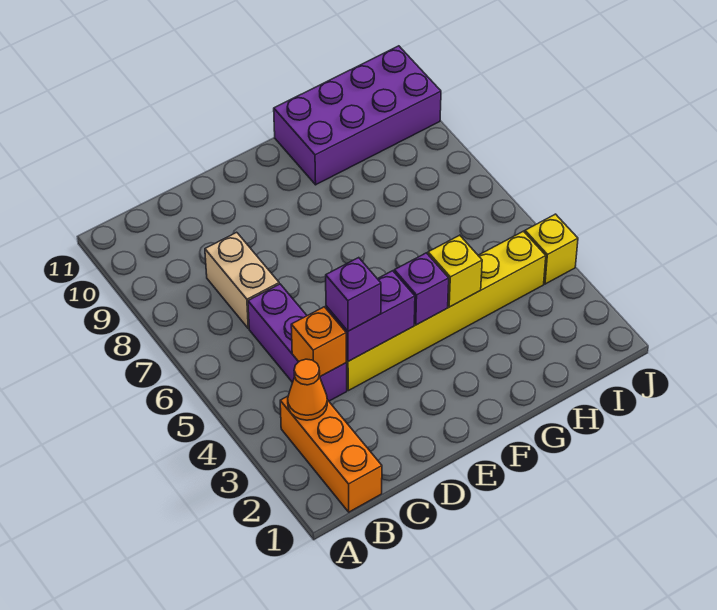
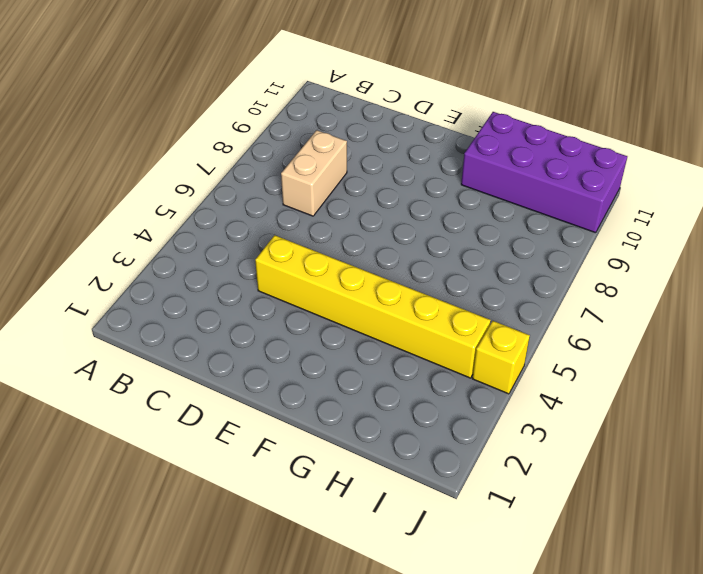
none -> orange 1x3 brick [280,396,382,512]
none -> purple 1x3 brick [248,284,347,401]
none -> orange 1x1 cone [288,359,327,420]

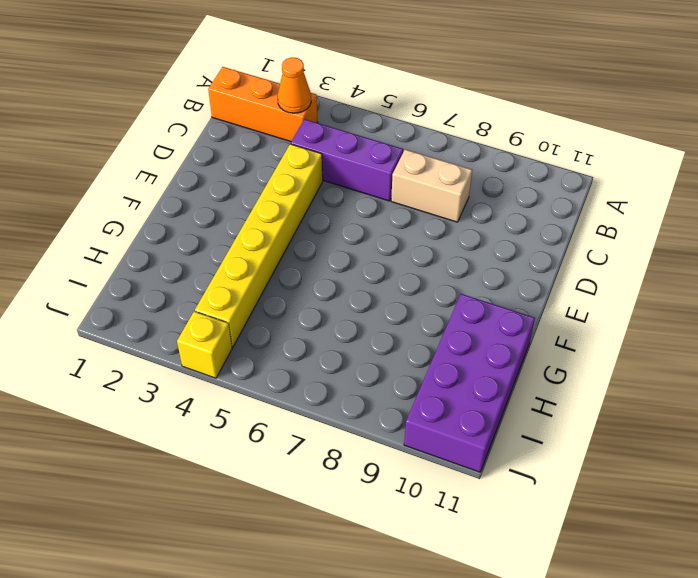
none -> orange 1x1 brick [291,307,346,377]
none -> purple 1x2 brick [326,271,415,361]
none -> purple 1x1 brick [394,253,449,325]

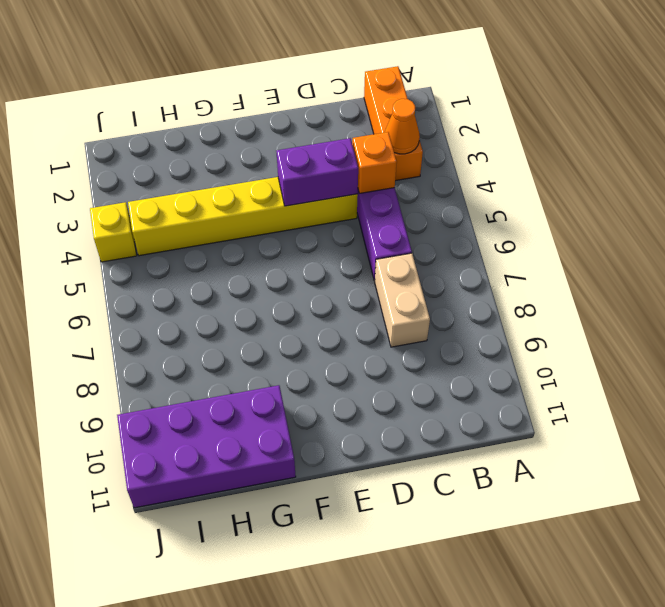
none -> purple 1x1 brick [394,253,449,325]
none -> yellow 1x1 brick [428,235,482,307]
none -> purple 1x1 brick [326,258,381,331]

